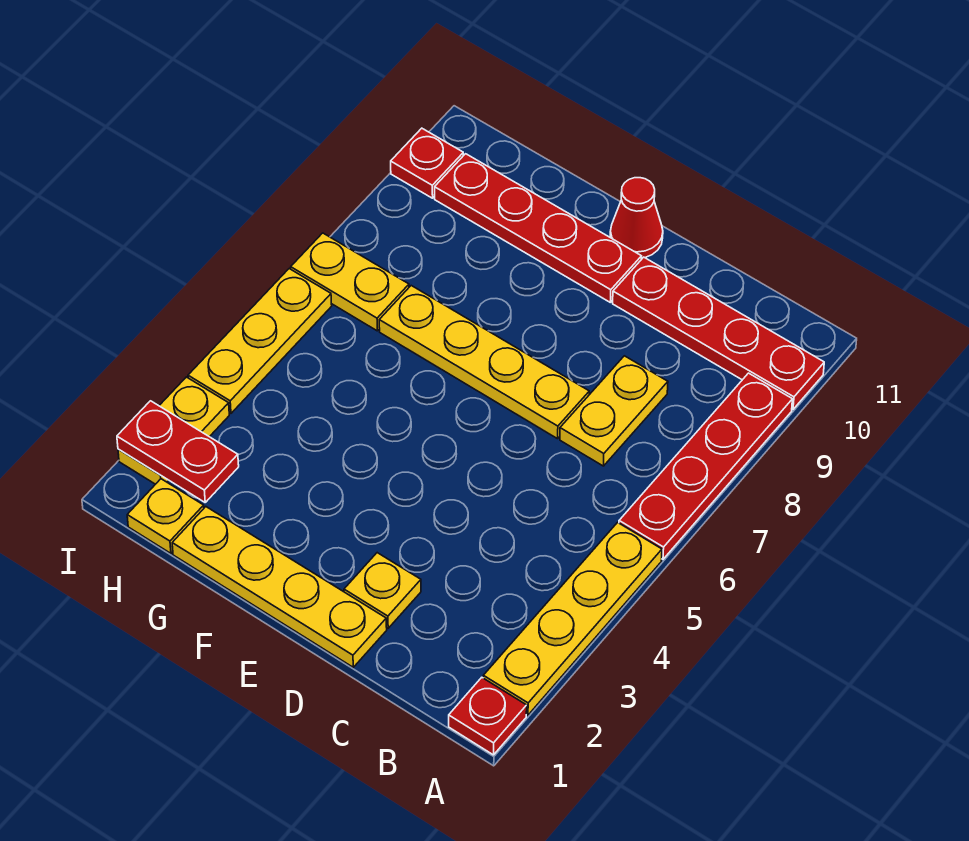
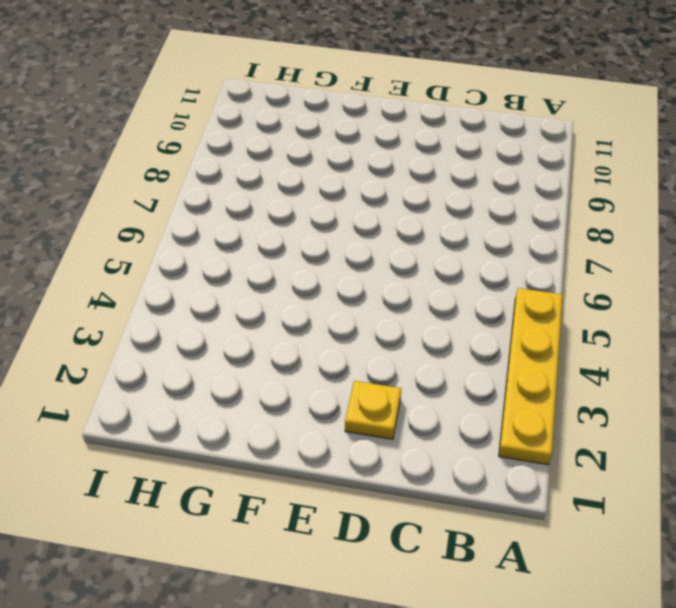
none -> red 1x1 plate [449,678,527,755]
none -> red 1x4 plate [619,373,792,559]
none -> red 1x4 plate [613,257,824,409]

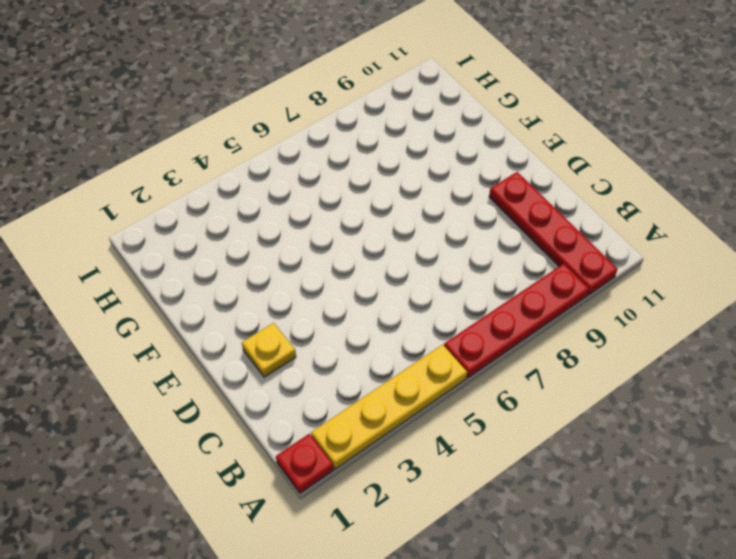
none -> yellow 1x2 plate [560,356,668,466]
none -> yellow 1x4 plate [172,507,387,667]
none -> yellow 1x4 plate [379,286,589,439]

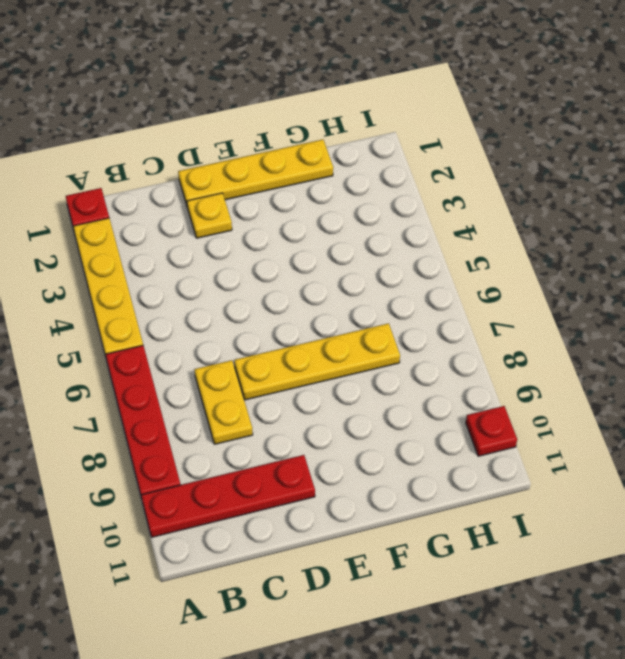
none -> red 1x4 plate [435,154,642,302]
none -> red 1x1 cone [610,178,663,258]
none -> yellow 1x1 plate [127,479,204,553]

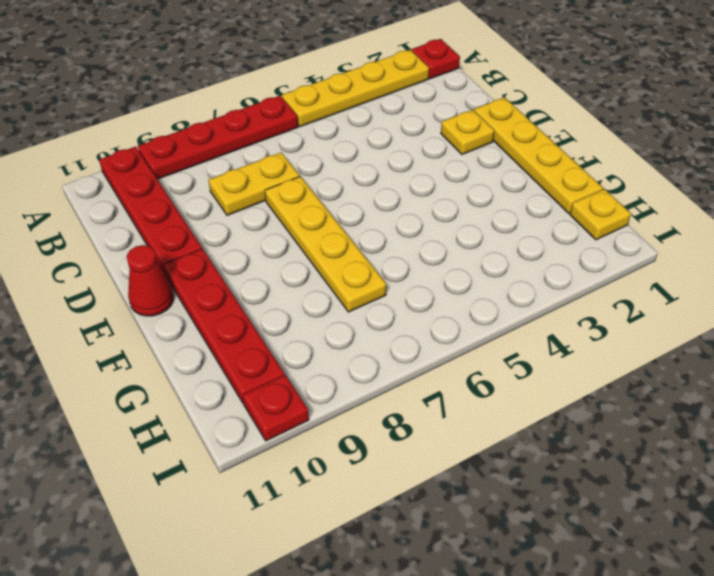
none -> yellow 1x2 plate [291,233,409,331]
none -> yellow 1x2 plate [118,377,229,484]
none -> yellow 1x3 plate [188,269,332,413]

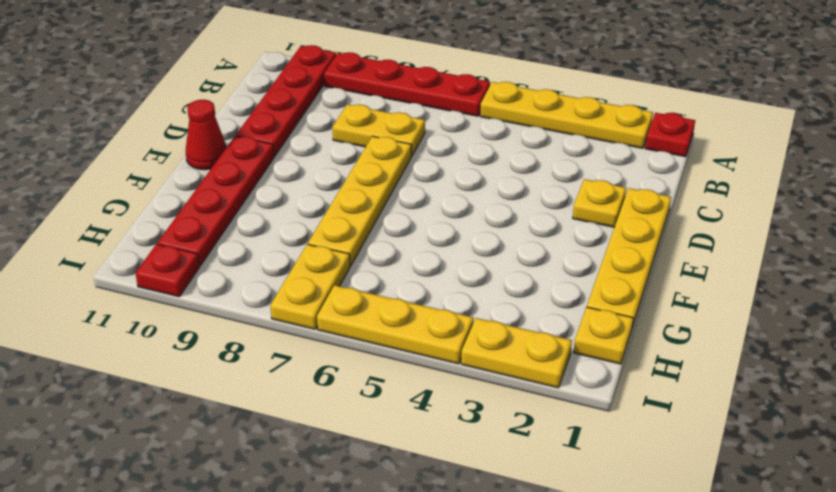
none -> red 1x2 plate [117,401,239,502]

